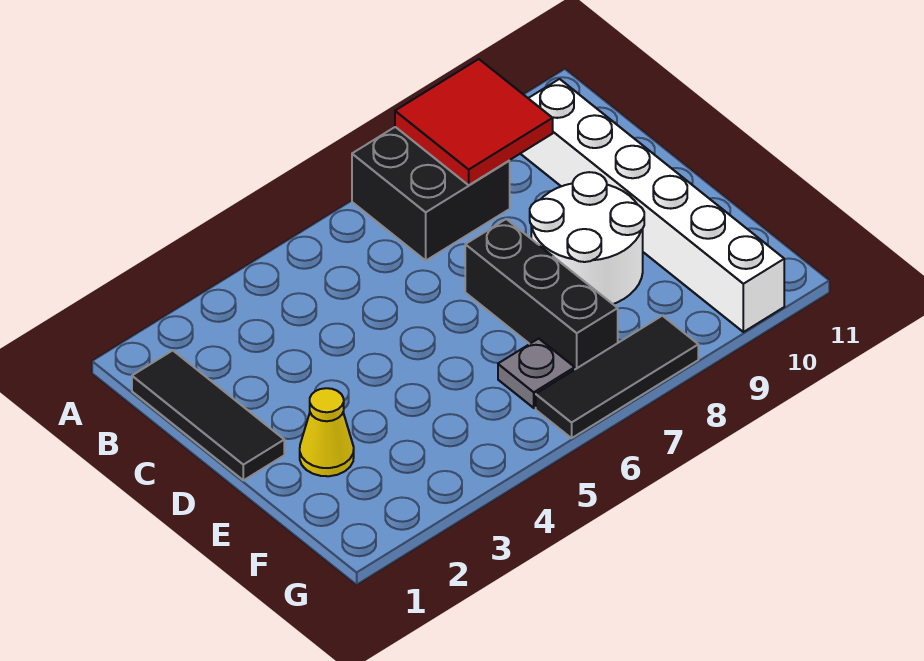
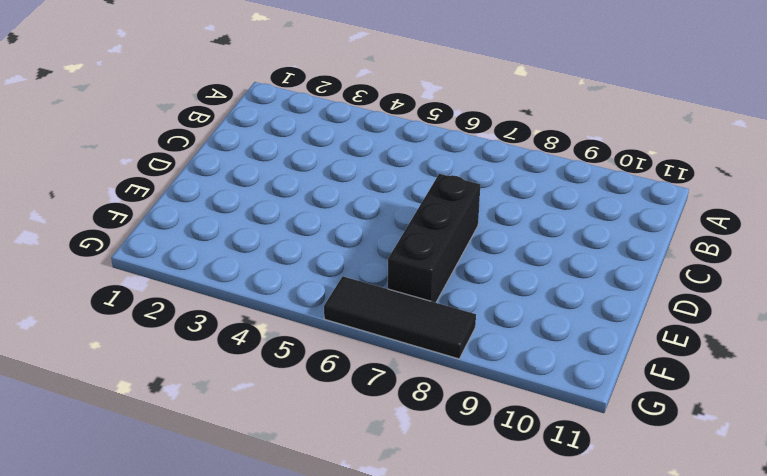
none -> black 2x2 brick [352,127,510,260]
none -> black 1x3 tile [132,351,284,480]

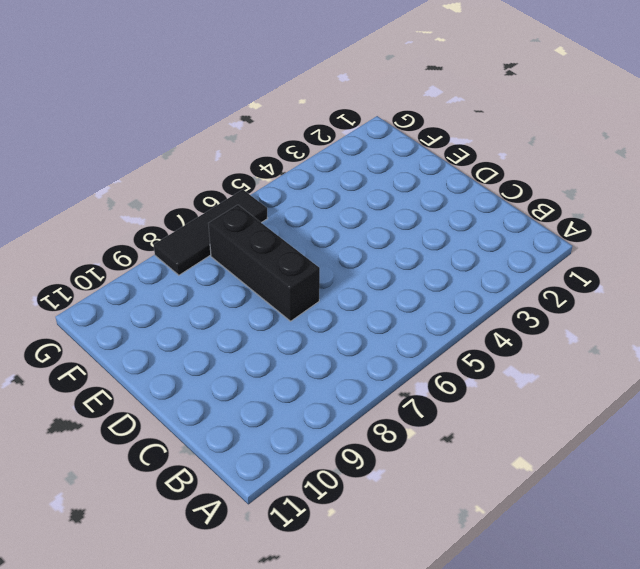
none -> black 2x2 brick [352,127,510,260]
none -> black 1x3 tile [132,351,284,480]

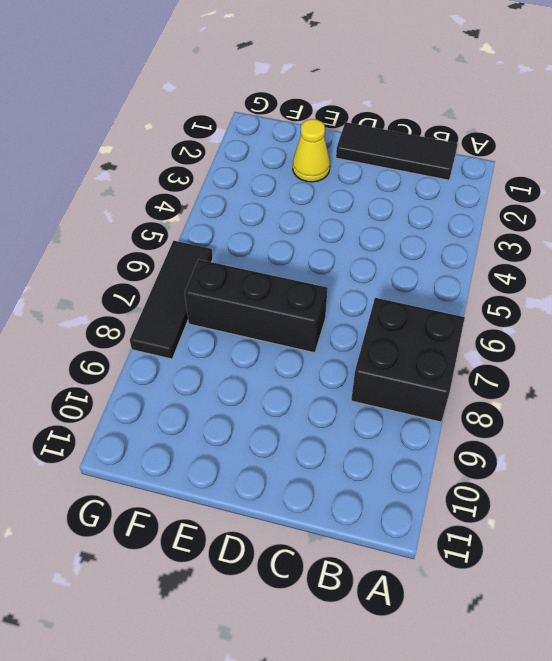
none -> white 1x6 brick [520,79,784,332]
none -> white 2x2 round brick [530,172,644,304]

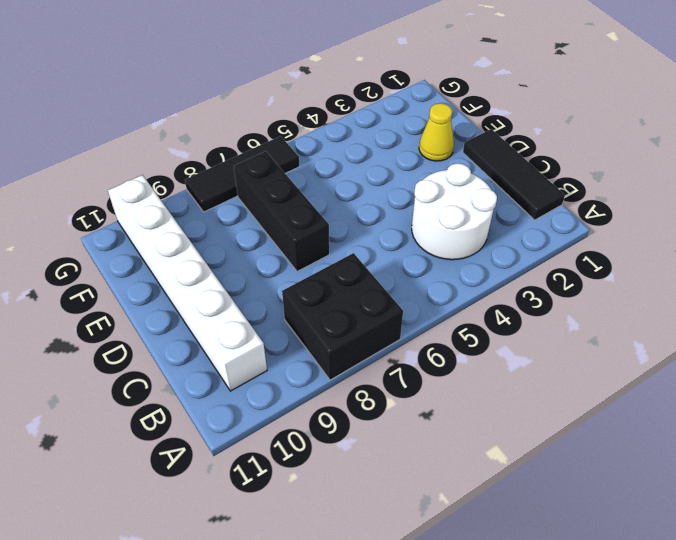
white 2x2 round brick [412,163,497,260] -> white 2x2 round brick moved to [530,172,644,304]
none -> grey 1x1 plate [498,339,575,408]
none -> red 2x2 tile [395,59,553,185]

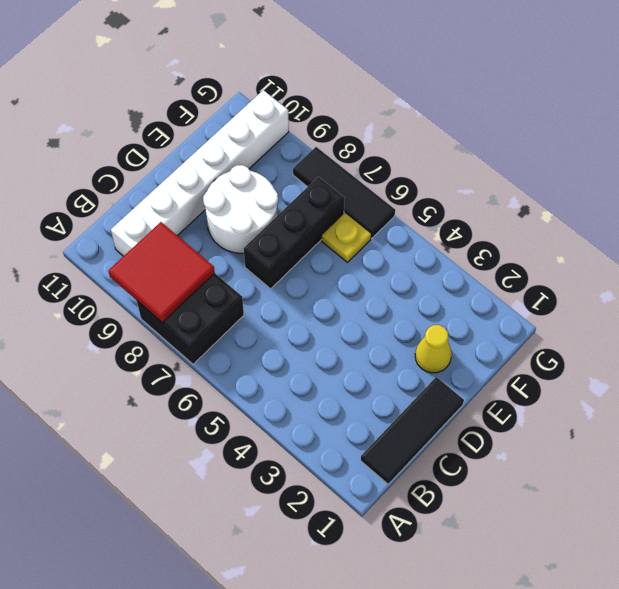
yellow 1x1 plate [322,213,371,262] -> grey 1x1 plate [498,339,575,408]

